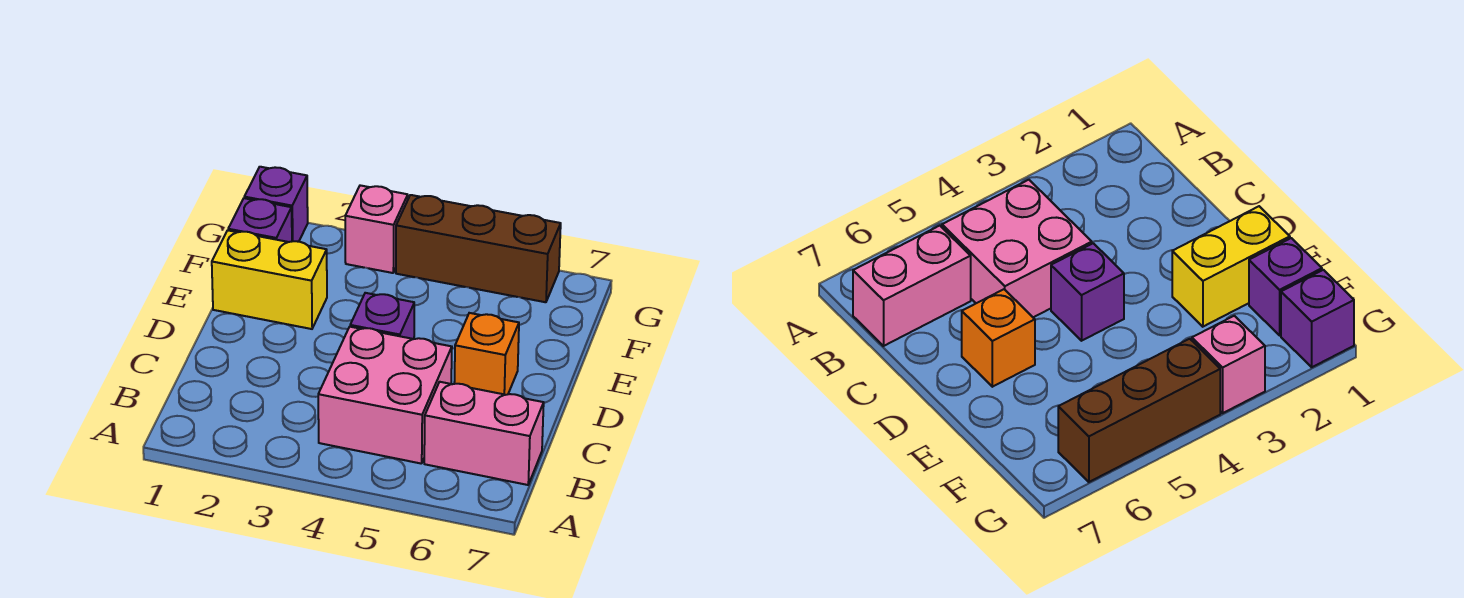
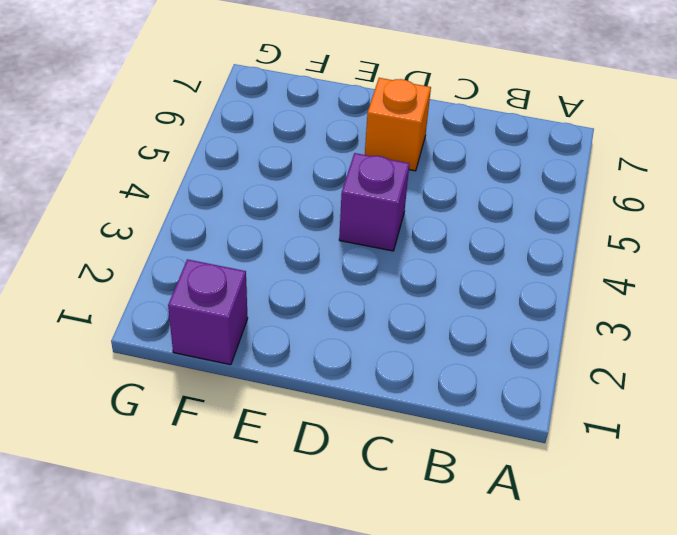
none -> pink 2x2 brick [318,327,452,464]
none -> pink 1x2 brick [424,382,544,485]

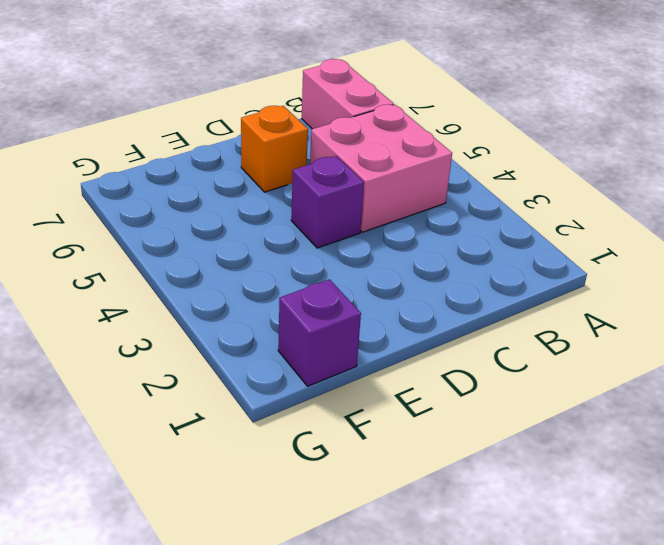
none -> yellow 1x2 brick [212,230,327,329]
none -> purple 1x1 brick [244,167,308,242]

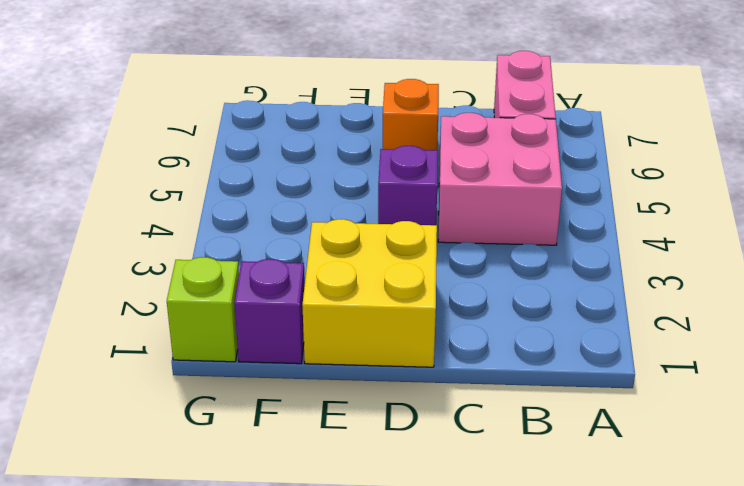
yellow 2x2 brick [302,219,437,367] -> yellow 1x2 brick [212,230,327,329]
lime 1x1 brick [167,257,239,362] -> purple 1x1 brick [244,167,308,242]
none -> pink 1x1 brick [345,185,408,273]
none -> brown 1x3 brick [396,195,561,302]

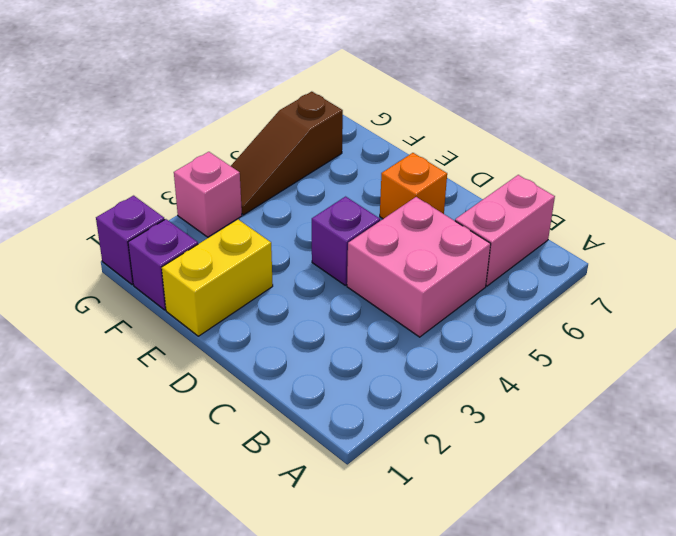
brown 1x3 slope [231,92,343,215] -> brown 1x3 brick [396,195,561,302]

